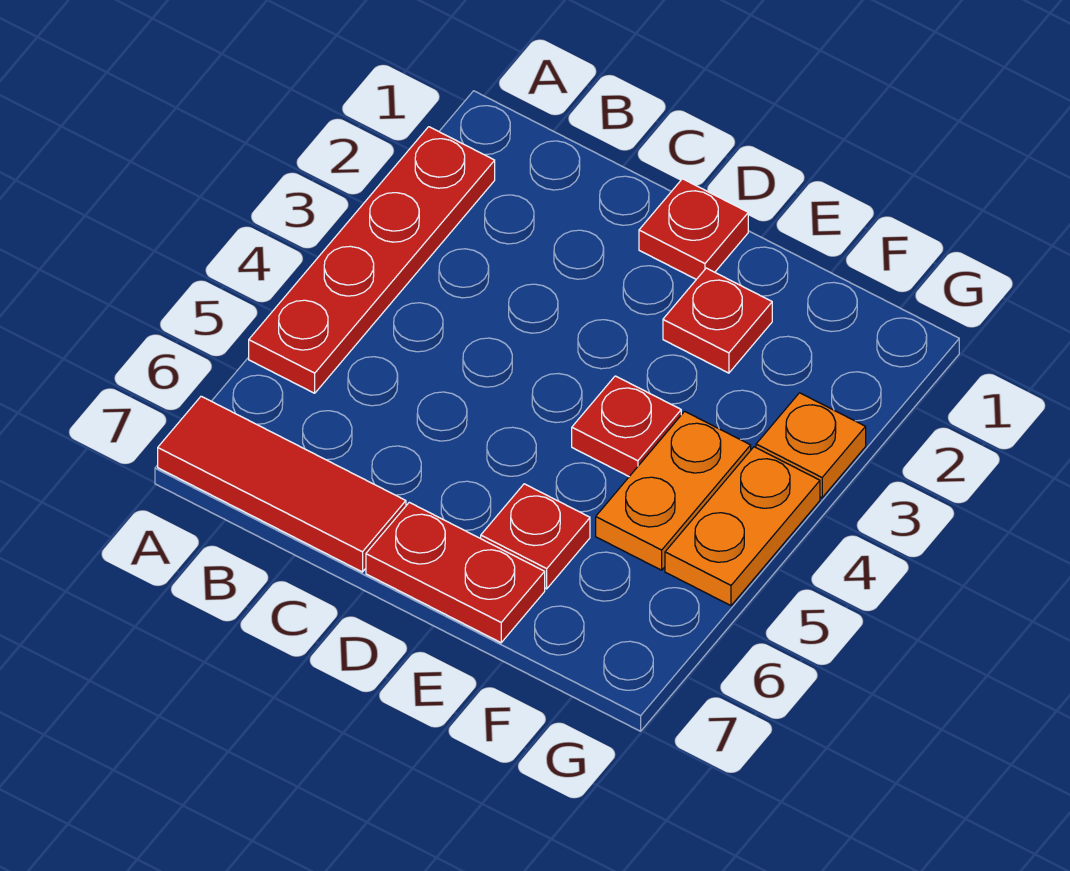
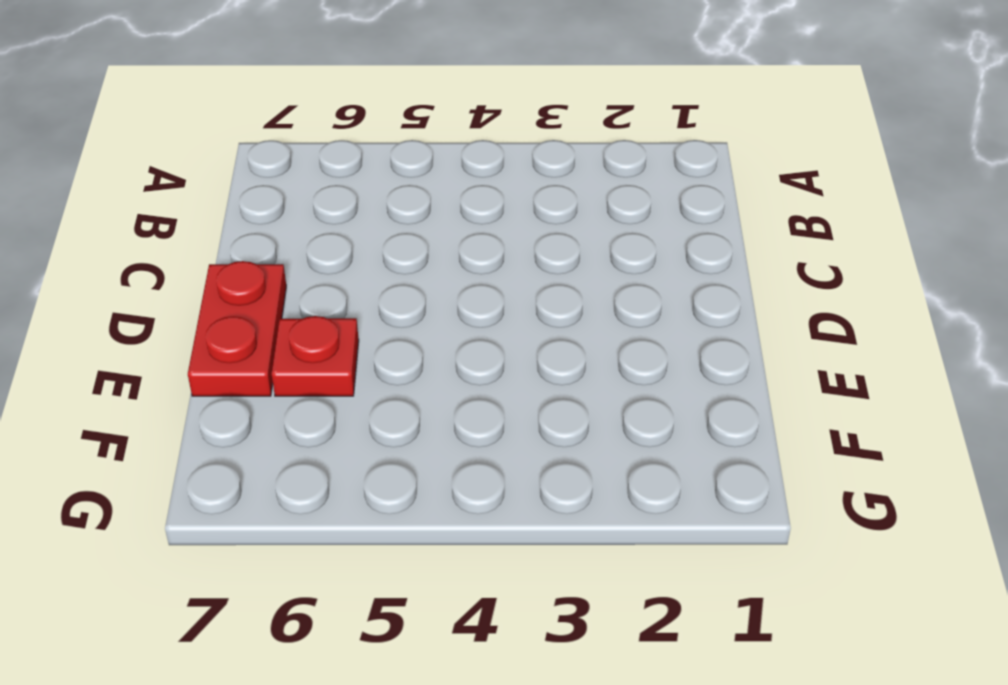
none -> red 1x4 plate [249,127,495,393]
none -> red 1x3 tile [158,396,406,572]

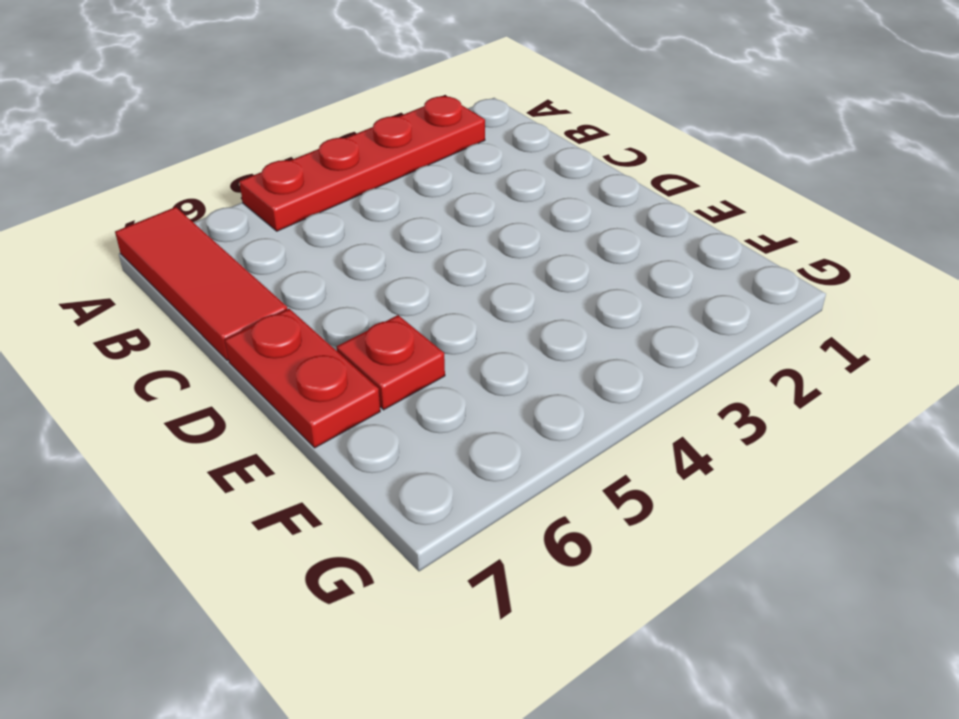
none -> red 1x1 plate [639,179,748,279]
none -> red 1x1 plate [663,268,772,373]

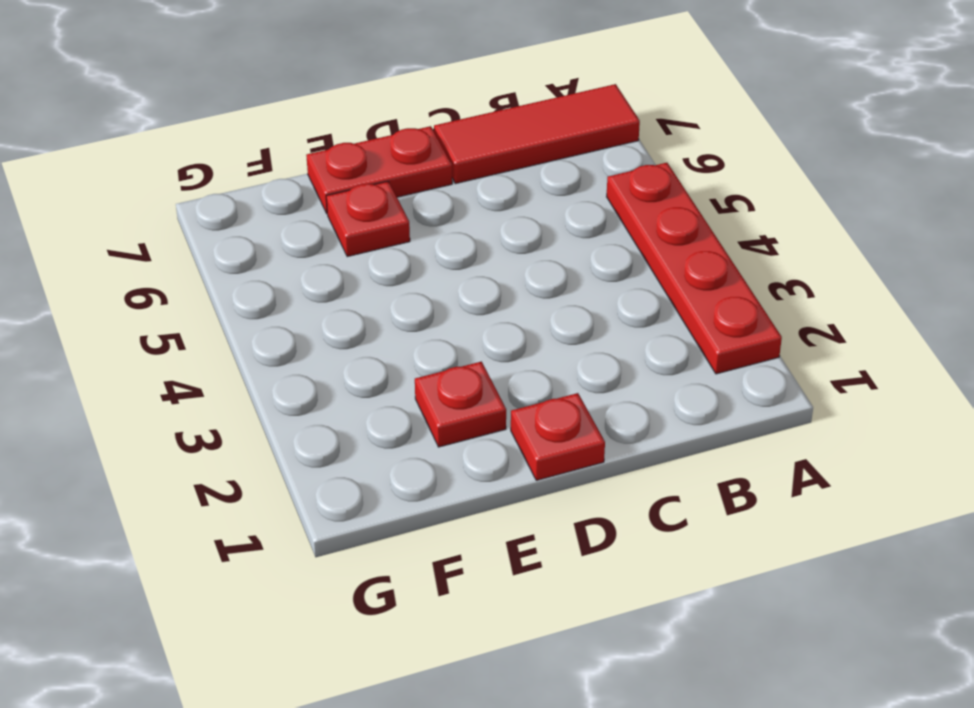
none -> red 1x1 plate [572,376,681,476]
none -> orange 1x2 plate [596,411,751,570]

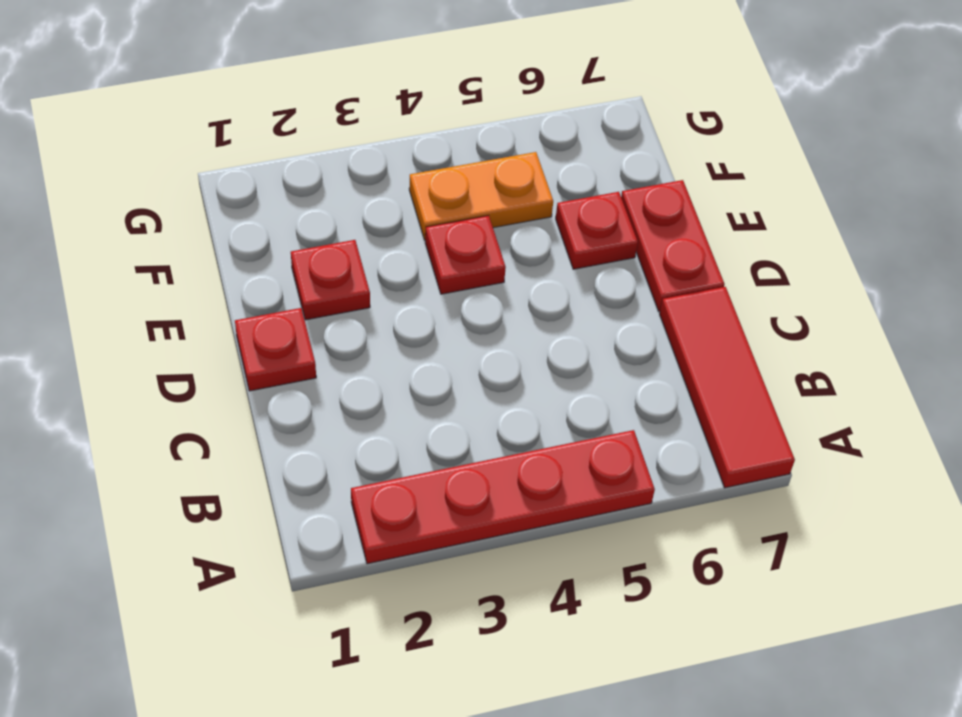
none -> orange 1x1 plate [756,393,866,498]
none -> orange 1x2 plate [665,447,820,606]

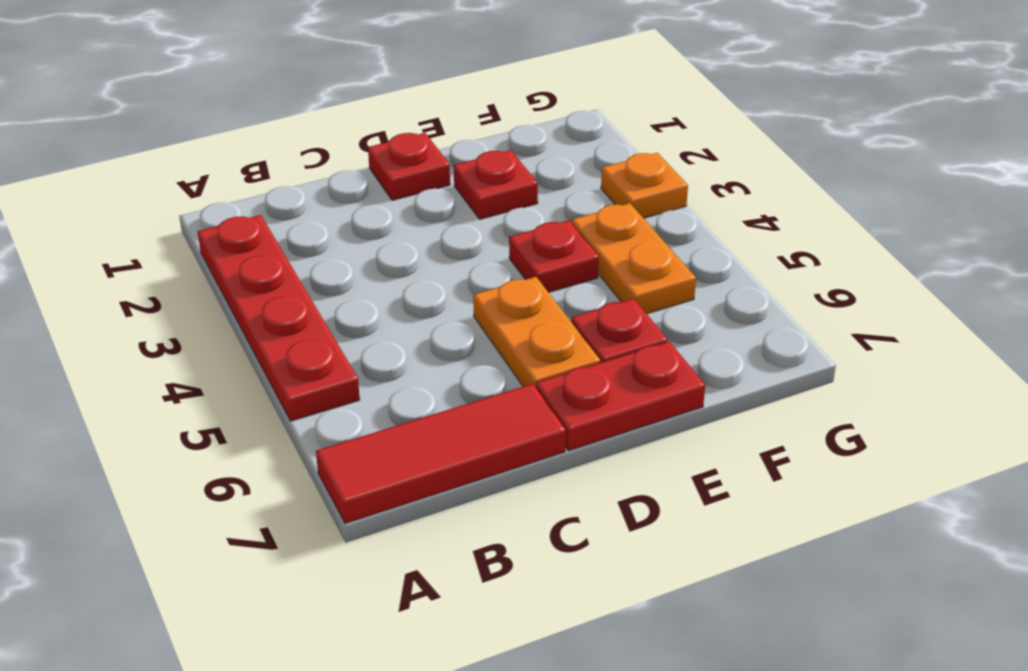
orange 1x2 plate [473,277,600,387] -> orange 1x2 plate moved to [665,447,820,606]

